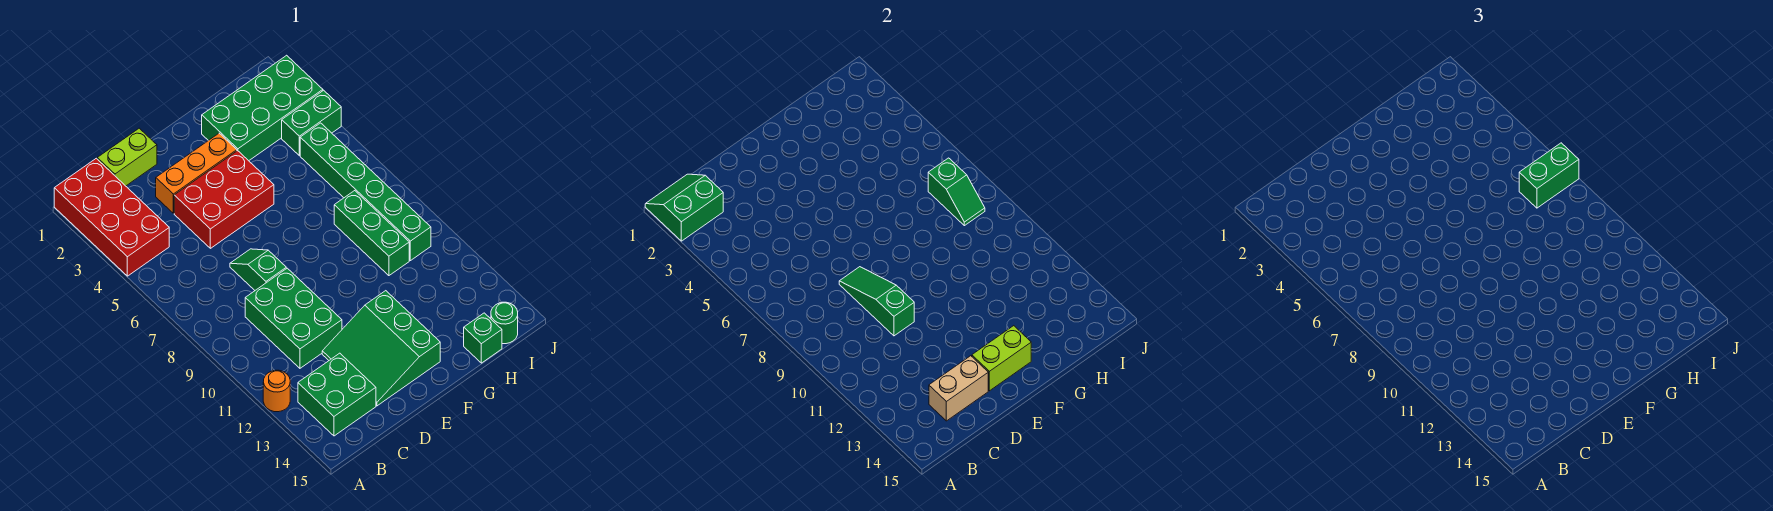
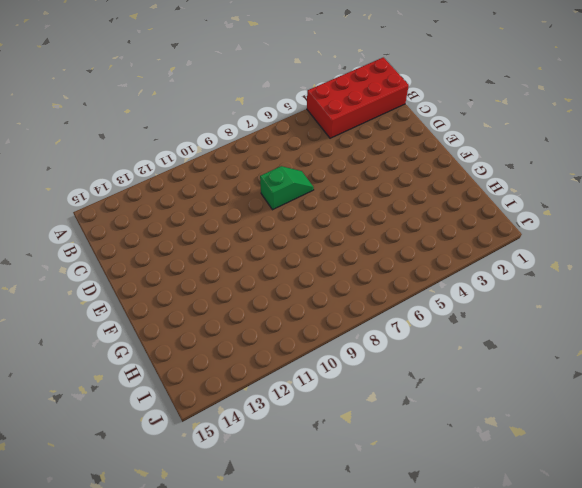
none -> orange 1x1 round brick [263,370,290,412]
none -> green 2x2 brick [298,353,376,436]
none -> lime 1x2 brick [97,128,157,186]

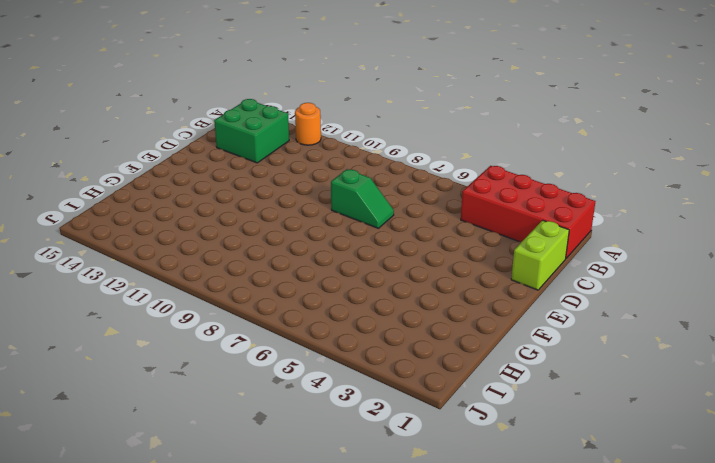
none -> green 2x3 brick [245,268,342,368]
none -> orange 1x3 brick [156,133,237,213]
none -> red 2x3 brick [174,151,274,248]

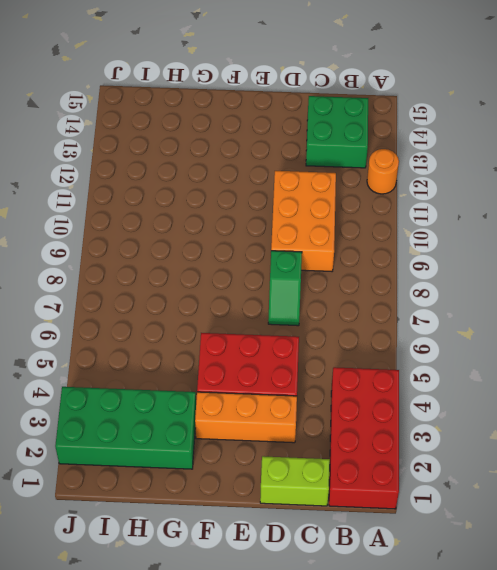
orange 2x3 brick [271,171,336,271] -> green 2x3 brick [245,268,342,368]
none -> green 3x3 slope [322,291,440,406]
none -> green 1x3 brick [334,191,409,276]
none -> green 1x1 brick [464,313,502,363]

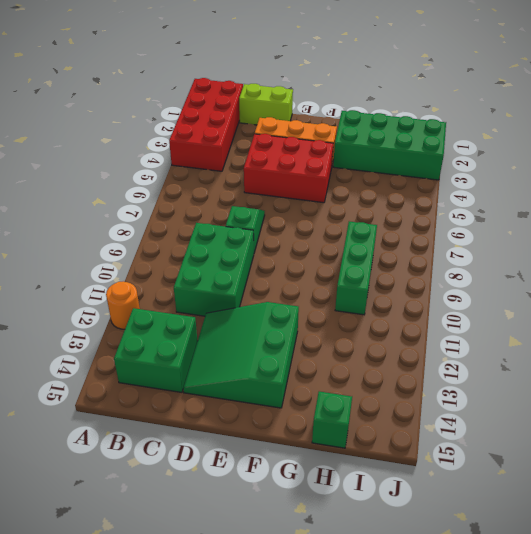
none -> green 1x2 brick [282,90,341,156]
none -> green 1x6 brick [300,123,431,261]
none -> green 1x1 round brick [491,302,518,344]

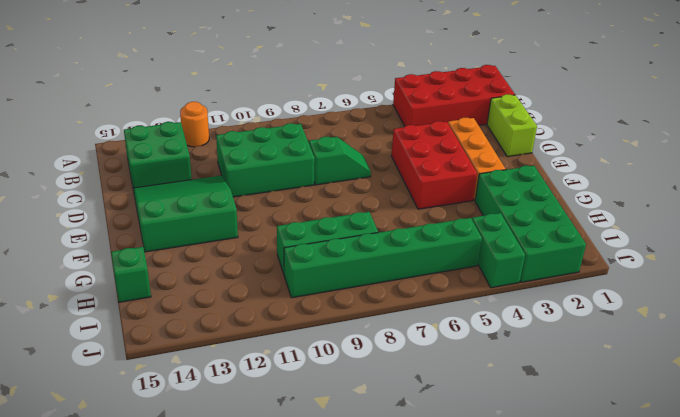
none -> green 1x1 round brick [491,302,518,344]
none -> green 2x2 slope [645,174,723,241]
none -> tan 1x2 brick [929,356,988,421]

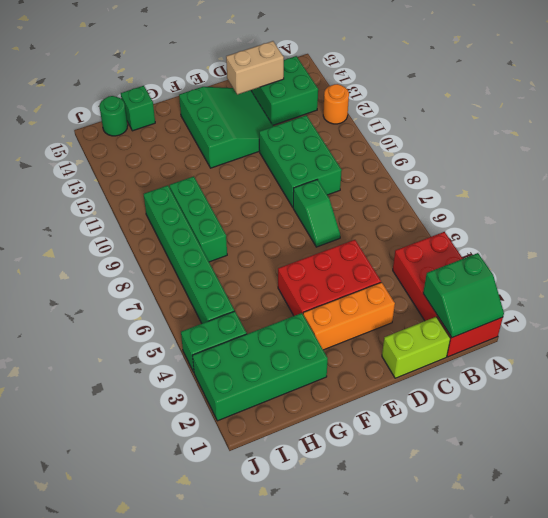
none -> green 1x3 slope [839,267,914,336]
none -> lime 1x2 brick [972,326,1031,391]
none -> green 1x2 slope [928,158,985,226]

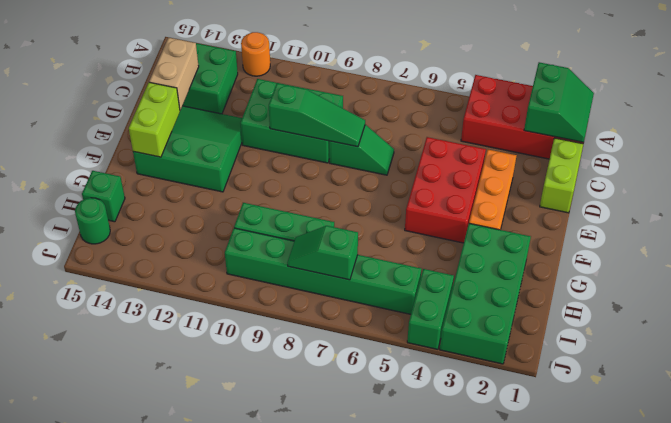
none -> green 1x2 brick [1519,143,1579,208]

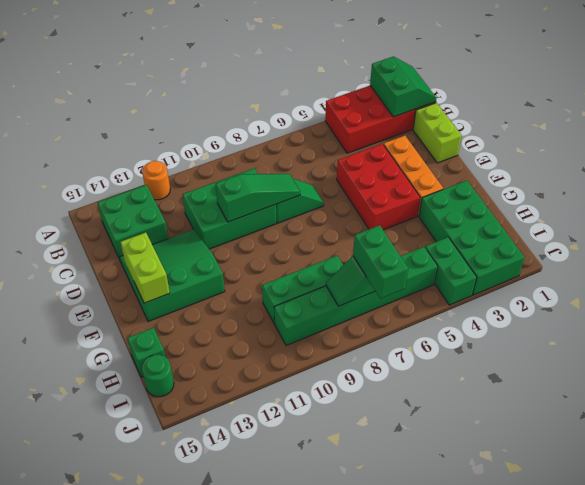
none -> tan 1x2 brick [929,356,988,421]

